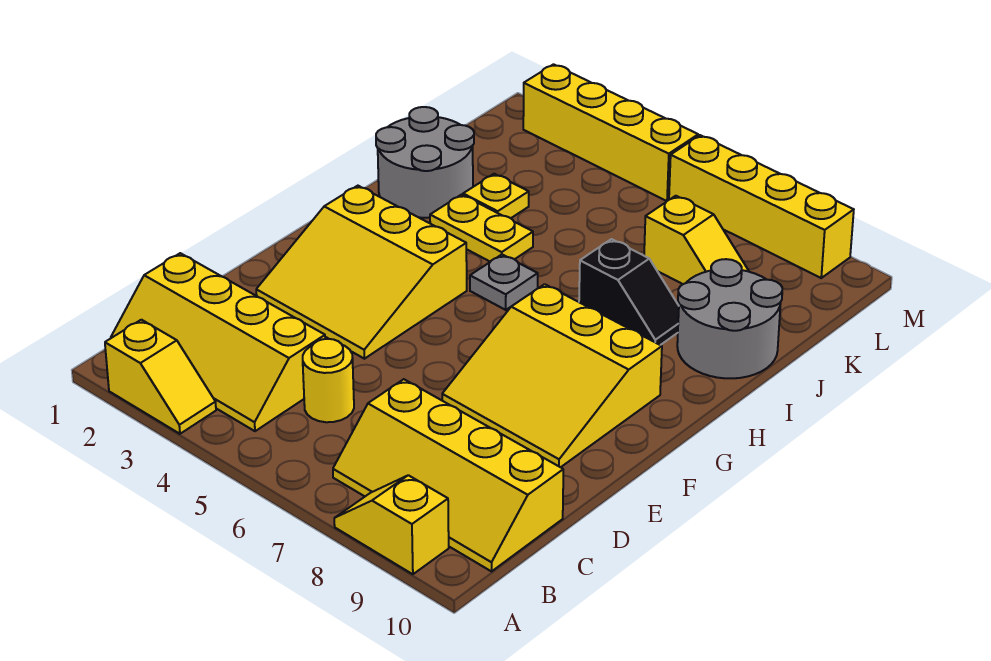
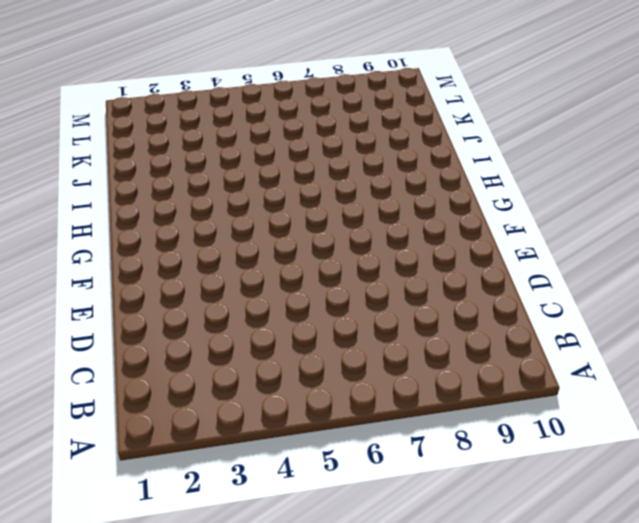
none -> yellow 1x2 slope [105,320,216,434]
none -> yellow 1x2 slope [334,475,449,574]
none -> yellow 2x4 slope [111,253,325,431]

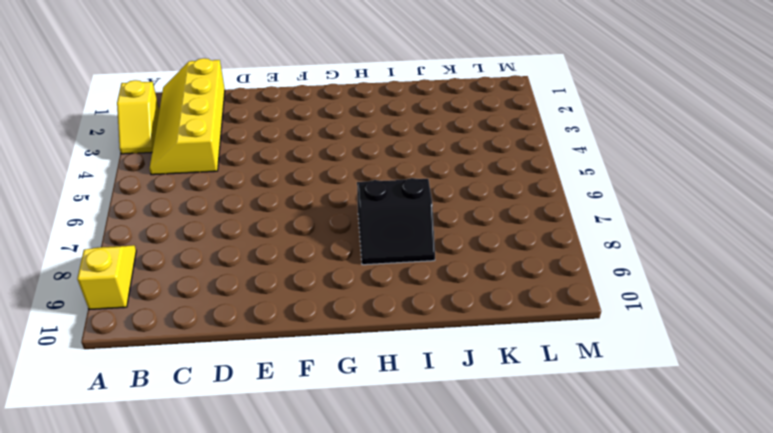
black 2x2 slope [357,178,435,265] -> black 1x2 slope [579,239,679,345]
none -> yellow 2x4 slope [333,379,563,571]
none -> yellow 1x1 round brick [303,339,354,422]
none -> yellow 3x3 slope [256,186,467,359]

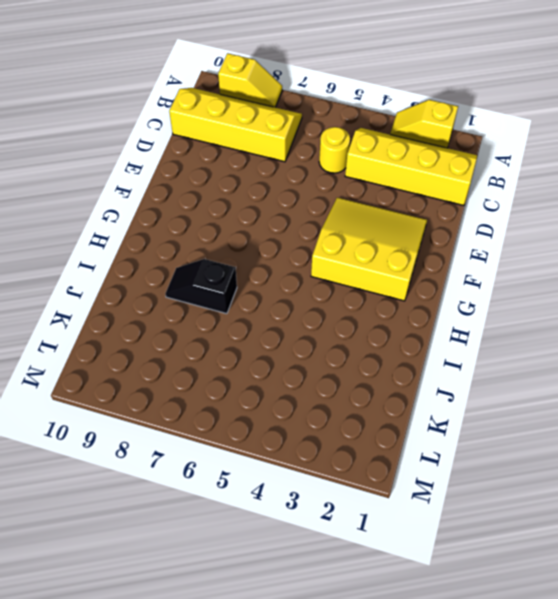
none -> yellow 3x3 slope [442,284,662,467]
none -> grey 1x1 plate [470,255,538,310]
none -> grey 2x2 round brick [376,107,474,218]

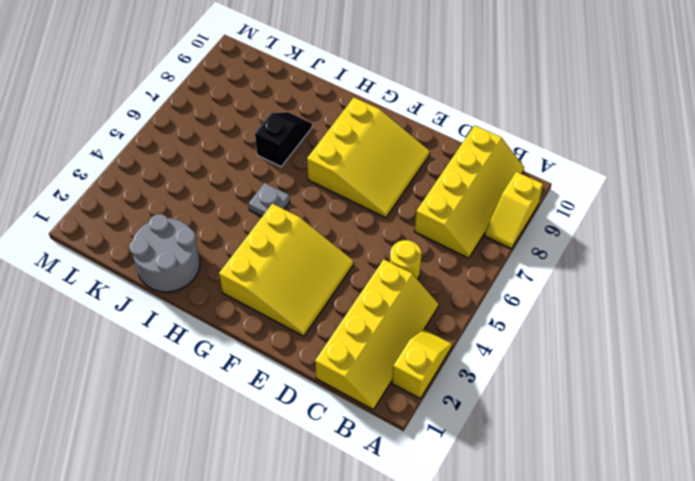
none -> yellow 1x2 plate [430,195,533,262]
none -> grey 2x2 round brick [677,259,782,378]
none -> yellow 1x1 plate [463,174,529,218]

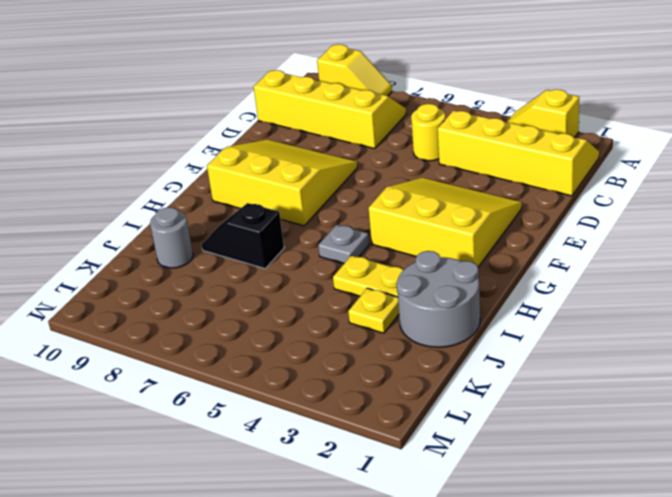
grey 1x1 round brick [150,207,193,268] -> grey 2x2 round brick [677,259,782,378]
none -> yellow 1x2 slope [644,196,749,284]
none -> yellow 1x4 brick [523,64,698,201]
none -> yellow 1x4 brick [669,135,854,278]

